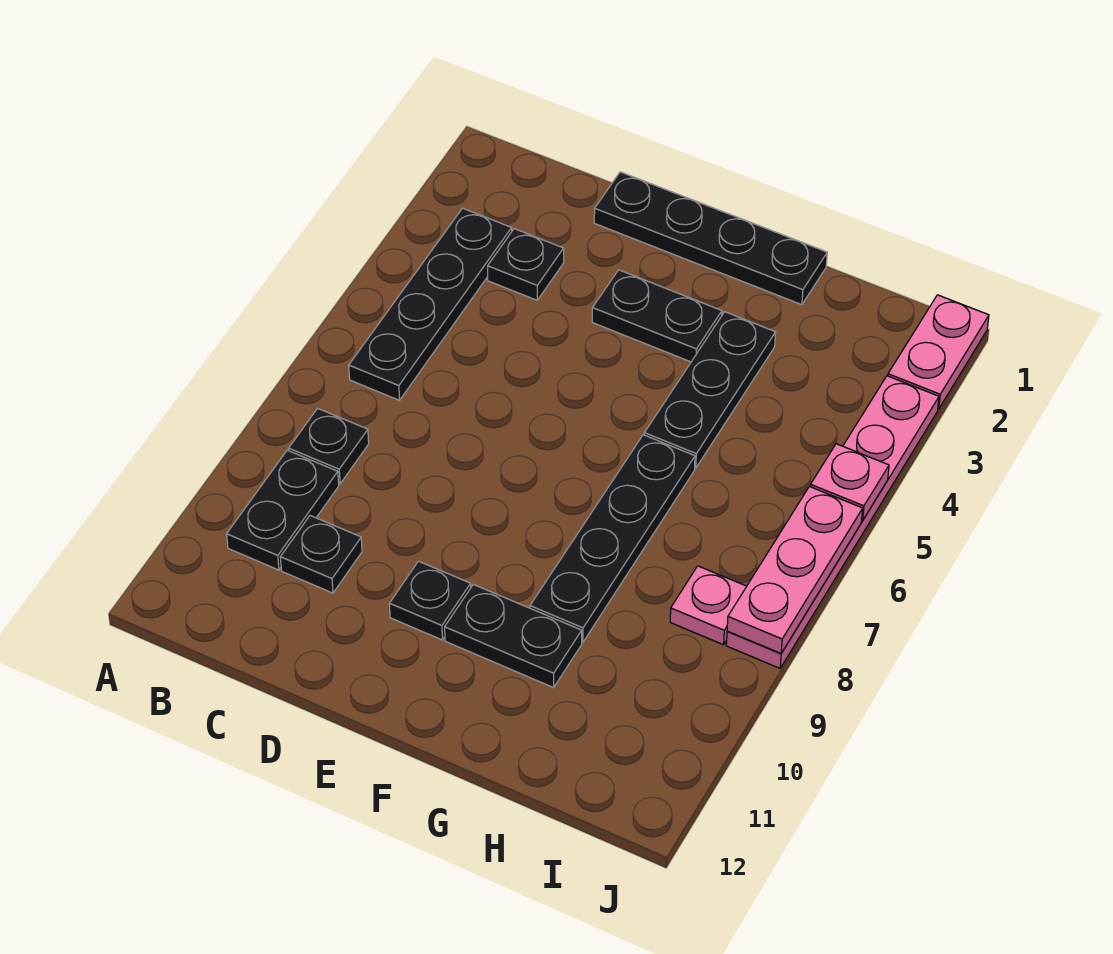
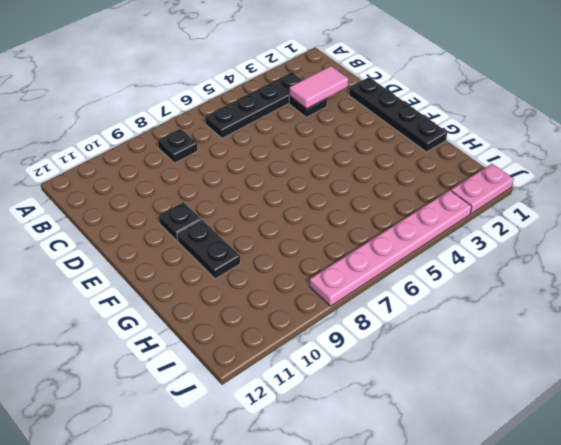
pink 1x2 tile [289,66,348,109] -> none
none -> black 1x2 plate [227,450,339,570]
none -> black 1x1 plate [280,516,362,593]
none -> black 1x2 plate [592,270,722,362]

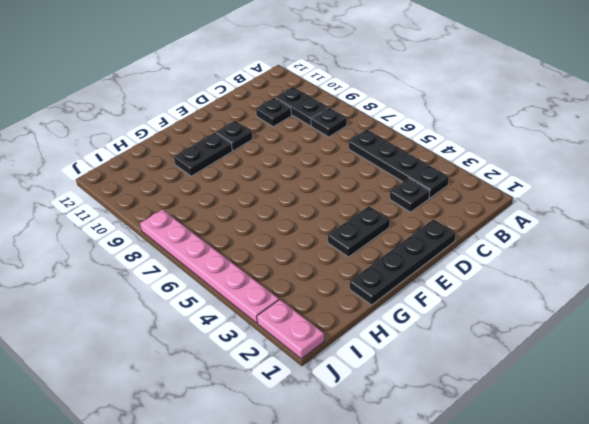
none -> black 1x3 plate [644,312,776,468]
none -> black 1x4 plate [530,435,695,642]
none -> pink 1x1 plate [670,566,747,645]

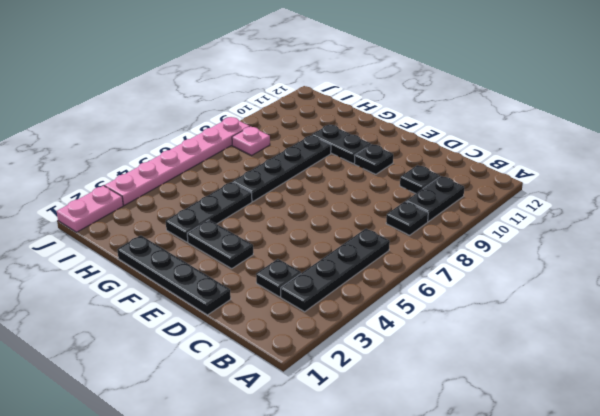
none -> pink 1x1 plate [810,444,889,521]
none -> pink 1x3 plate [727,486,863,653]

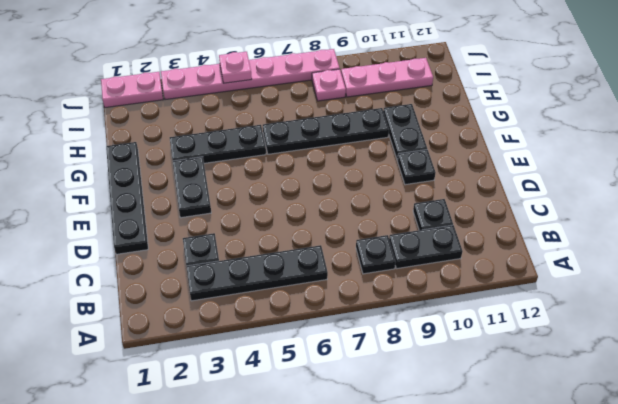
pink 1x3 plate [341,58,433,97] -> pink 1x3 plate moved to [727,486,863,653]

